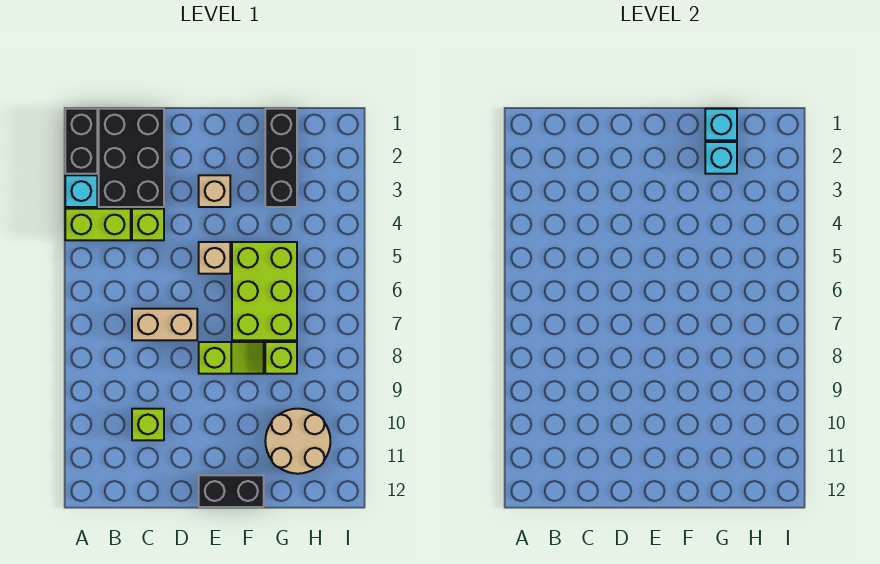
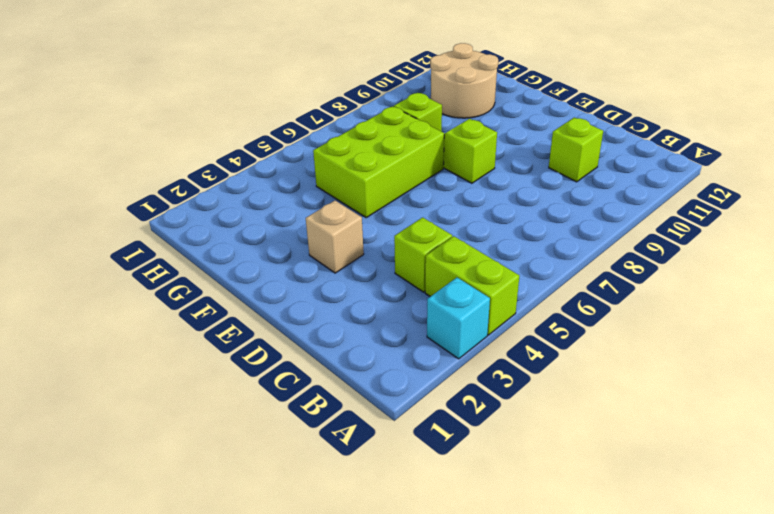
none -> black 1x2 brick [65,109,97,174]
none -> black 2x3 brick [99,109,164,207]
none -> tan 1x2 brick [132,309,197,340]

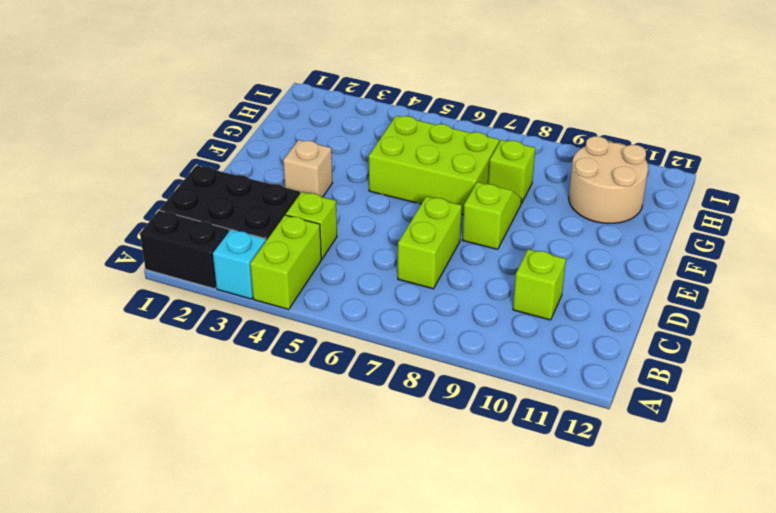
lime 1x2 brick [398,196,462,289] -> tan 1x2 brick [132,309,197,340]
none -> tan 1x1 brick [199,242,230,274]
none -> black 1x2 brick [199,475,264,507]
none -> black 1x3 brick [265,109,297,207]

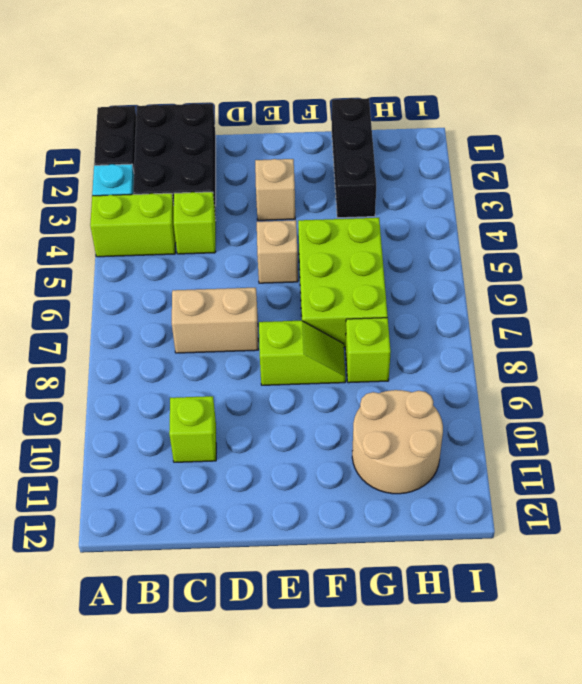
none -> black 1x2 brick [199,475,264,507]
none -> cyan 1x1 brick [705,109,737,140]
none -> cyan 1x1 brick [705,142,737,174]

